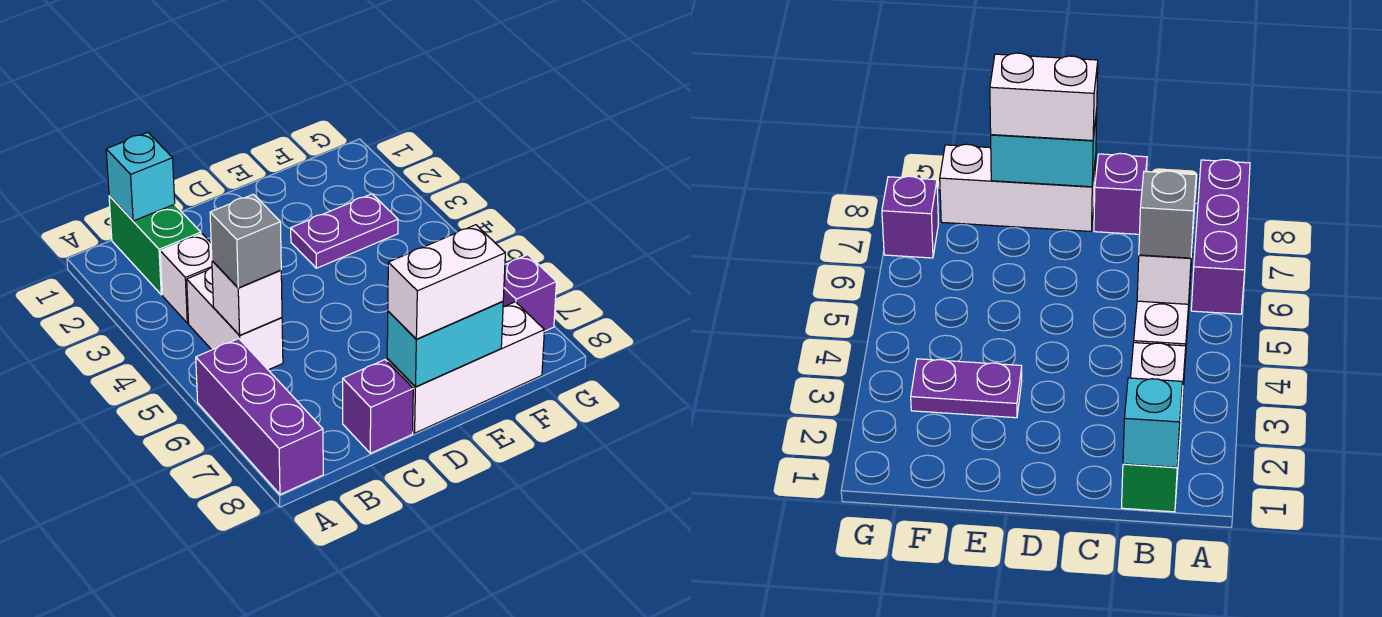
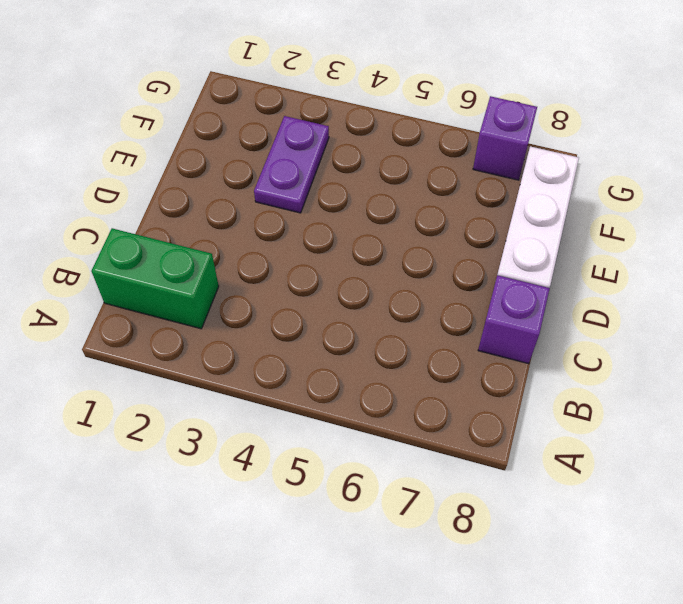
none -> purple 1x3 brick [196,339,323,495]
none -> white 1x1 brick [160,234,212,323]
none -> white 1x2 brick [187,267,283,370]

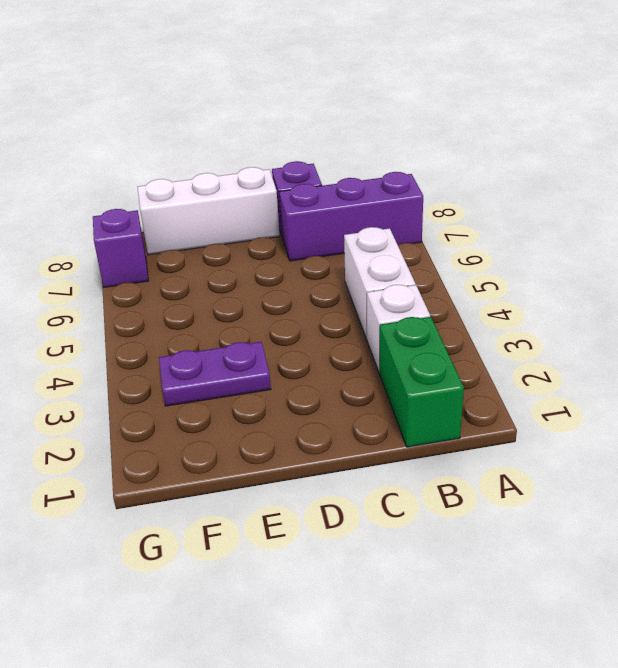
purple 1x3 brick [279,172,423,261] -> purple 1x3 brick turned to [196,339,323,495]
none -> cyan 1x1 brick [106,132,175,221]
none -> white 1x1 brick [212,261,282,335]
none -> cyan 1x2 brick [387,301,503,387]

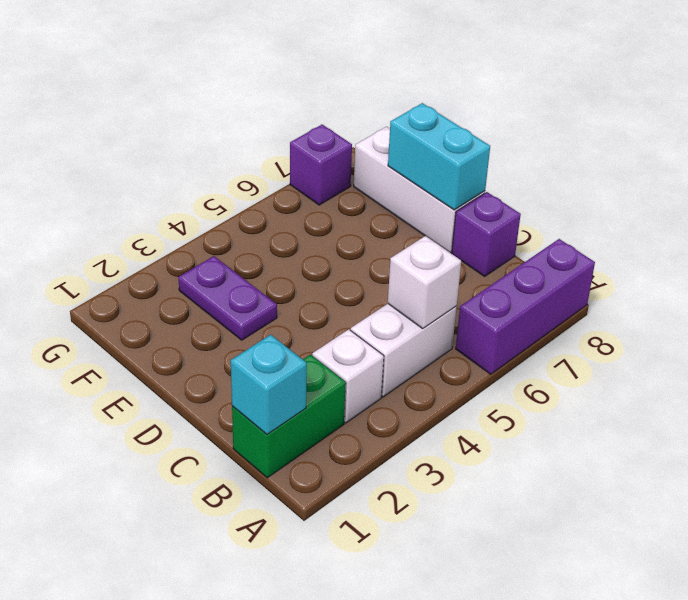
none -> grey 1x1 brick [210,194,281,288]
none -> white 1x2 brick [388,225,505,339]

